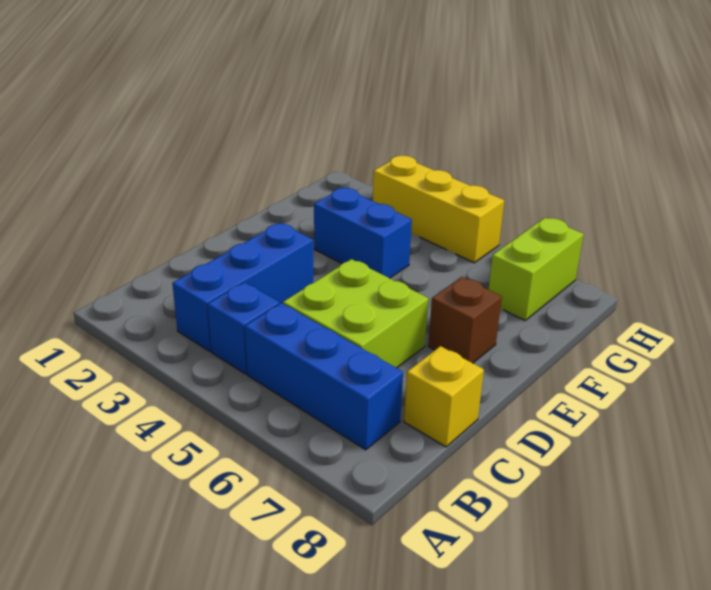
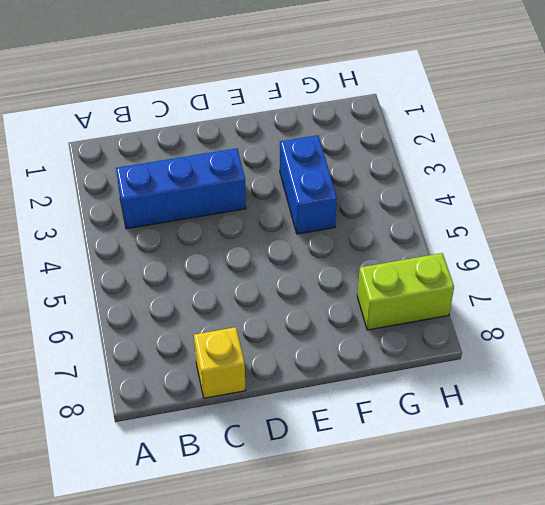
none -> blue 1x1 brick [208,282,279,374]
none -> blue 1x3 brick [245,303,403,450]

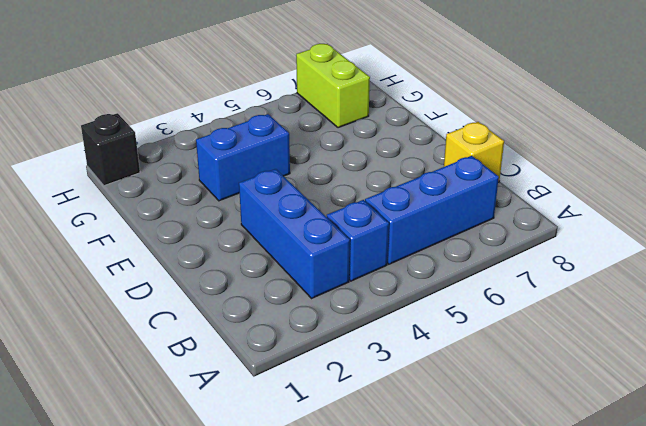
black 1x1 brick [81,113,140,186] -> none
none -> lime 2x2 brick [283,259,428,368]
none -> brown 1x1 brick [428,277,502,363]

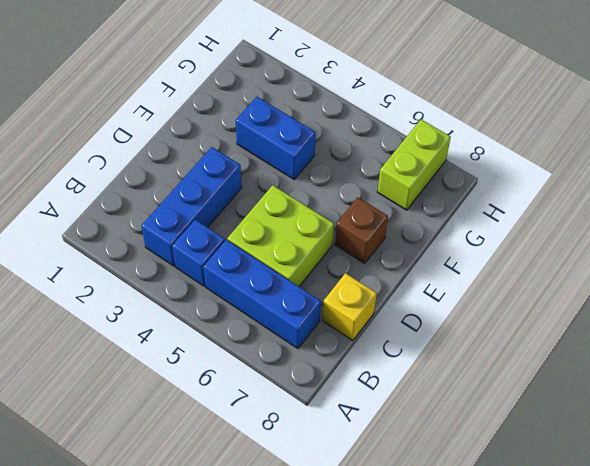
none -> yellow 1x3 brick [373,156,504,263]

